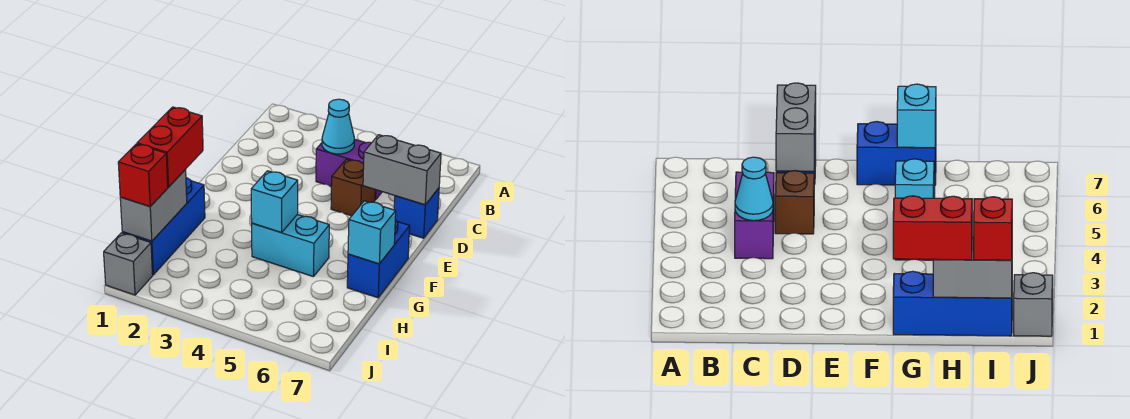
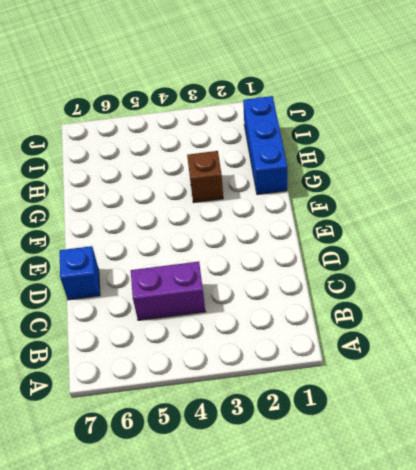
brown 1x1 brick [187,151,223,203] -> brown 1x1 brick moved to [331,159,375,216]
none -> blue 1x2 brick [347,220,410,298]
none -> cyan 1x2 brick [252,214,329,277]
none -> grey 1x1 brick [104,233,153,295]

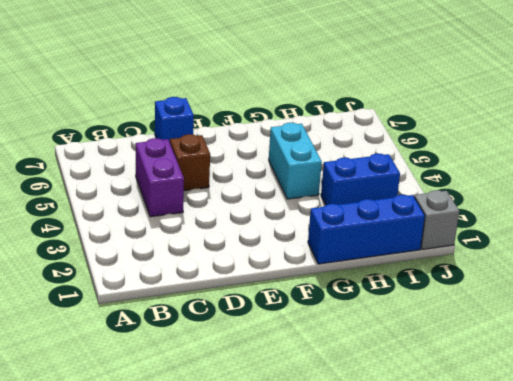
blue 1x2 brick [321,154,400,205] -> blue 1x2 brick moved to [347,220,410,298]
none -> cyan 1x1 cone [322,99,354,154]
none -> grey 1x2 brick [363,135,441,205]
none -> cyan 1x1 brick [251,171,298,233]

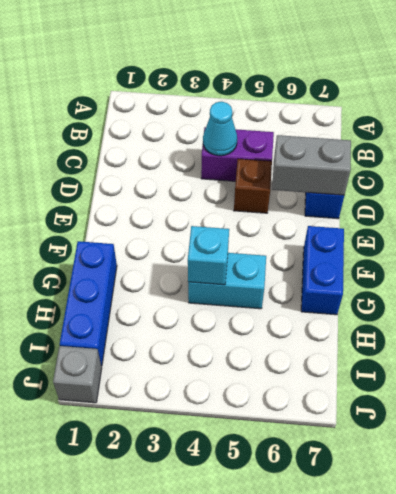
none -> cyan 1x1 brick [348,201,396,264]
none -> grey 1x2 brick [120,170,187,241]
none -> red 1x2 brick [137,107,203,187]

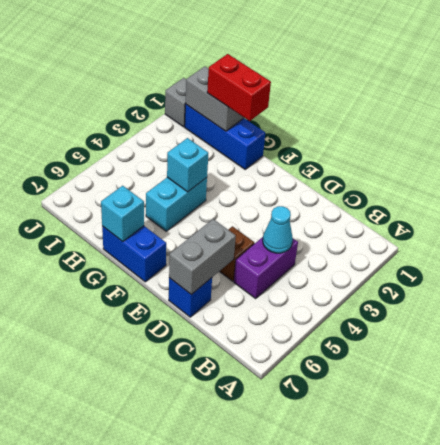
none -> red 1x1 brick [118,144,168,206]

